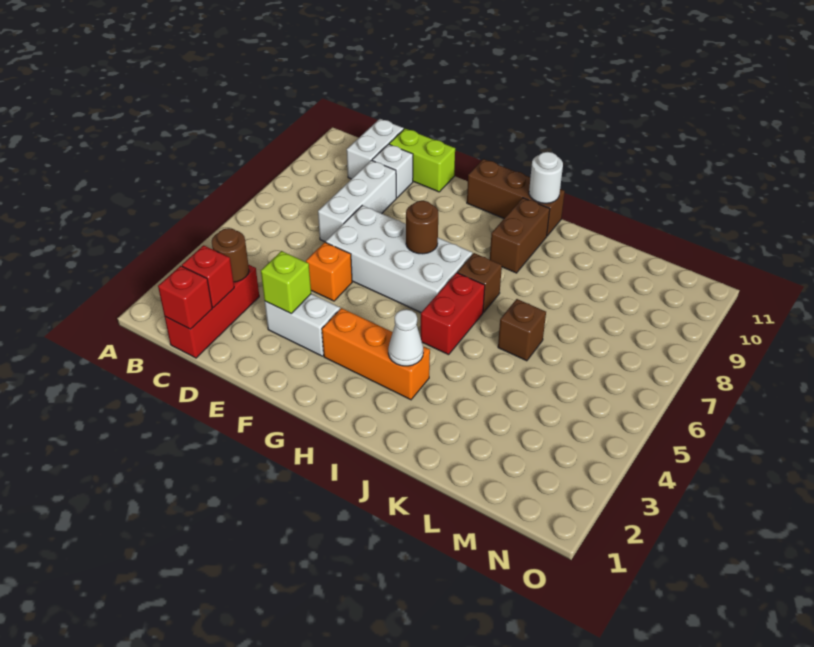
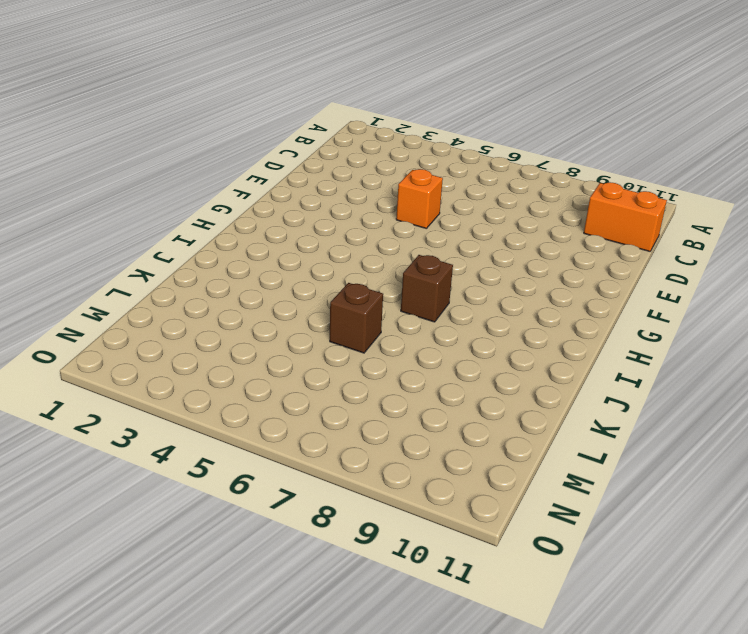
orange 1x2 brick [584,182,667,251] -> white 1x2 brick [347,119,404,179]
none -> red 1x3 brick [165,265,259,358]
none -> white 1x3 brick [318,160,396,242]
none -> white 1x1 brick [372,144,413,198]

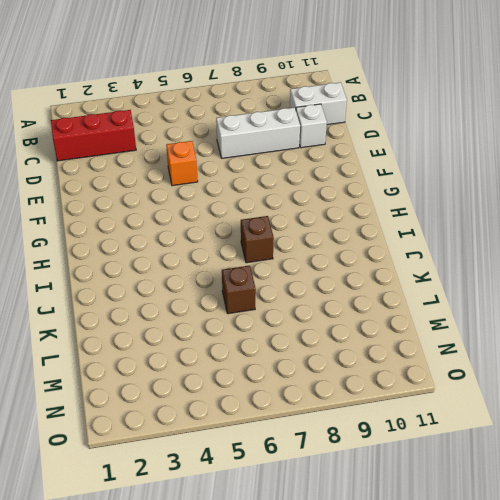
none -> lime 1x2 brick [389,129,455,192]
none -> white 1x2 brick [265,294,340,356]
none -> white 2x4 brick [326,205,472,312]

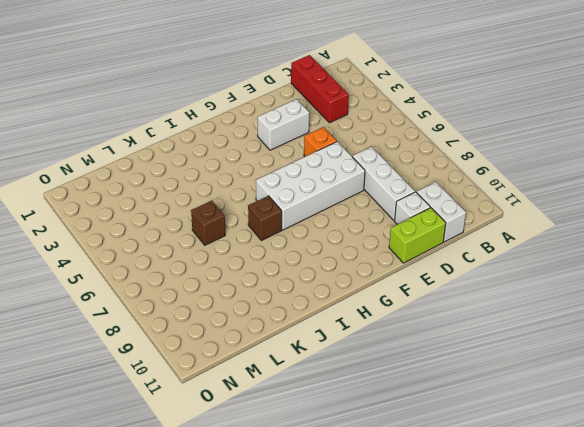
none -> orange 1x3 brick [322,308,430,400]
none -> brown 1x3 brick [467,159,565,236]
none -> red 1x2 brick [421,273,485,355]

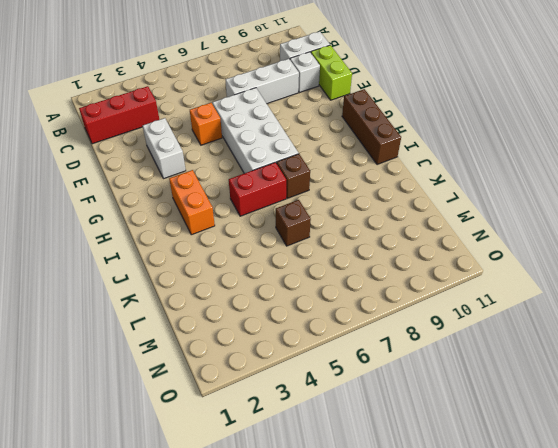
orange 1x2 brick [169,170,215,235] -> orange 1x3 brick [322,308,430,400]
none -> brown 1x2 brick [490,198,550,273]
none -> red 1x1 brick [158,266,212,329]
none -> red 1x1 brick [182,245,234,308]

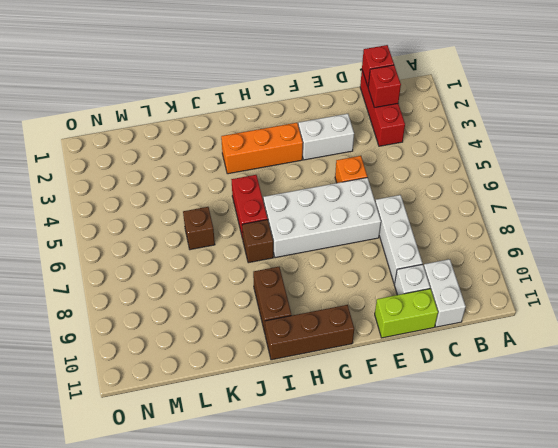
none -> brown 1x1 round brick [212,228,249,282]
none -> lime 1x1 brick [261,251,311,313]
none -> brown 1x1 round brick [406,201,438,254]

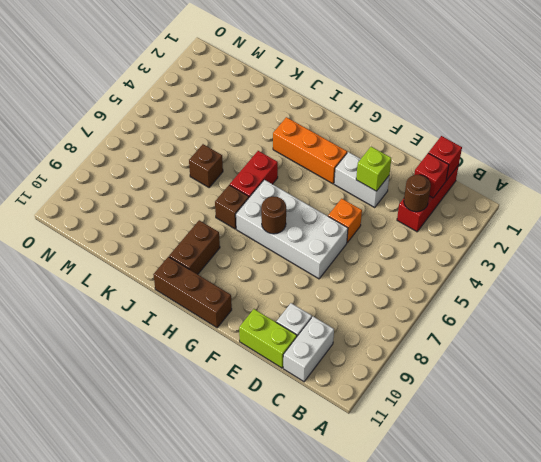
none -> white 1x3 brick [318,160,396,242]
none -> white 1x1 cone [388,309,423,366]
none -> white 1x1 round brick [529,152,563,203]

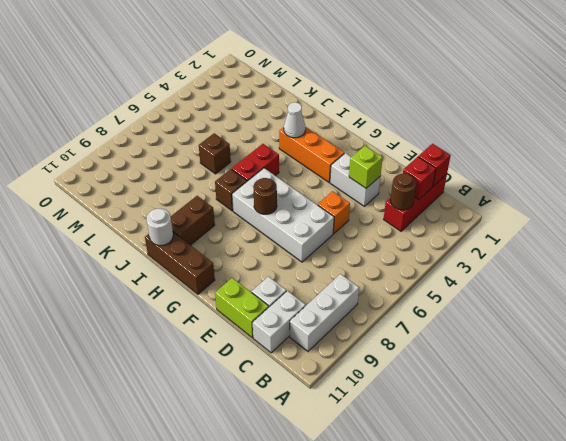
white 1x3 brick [290,274,359,351] -> white 1x3 brick moved to [318,160,396,242]

